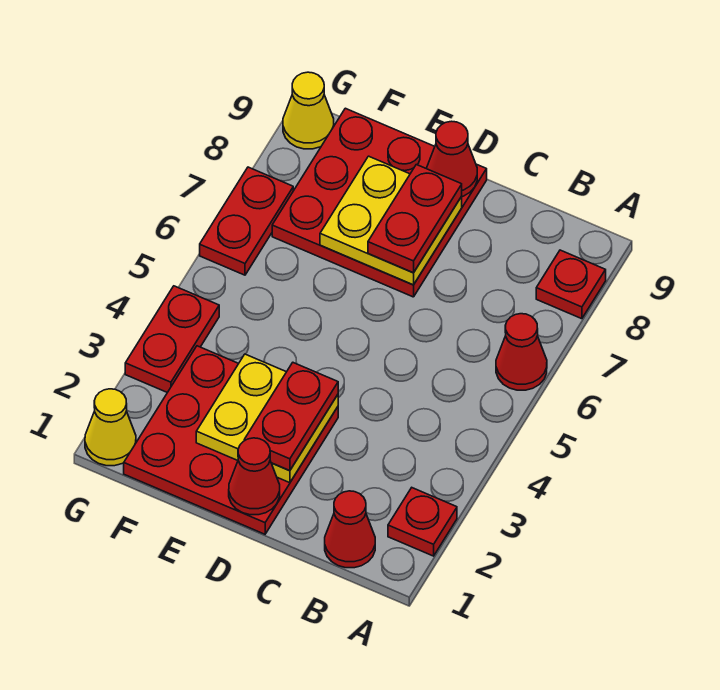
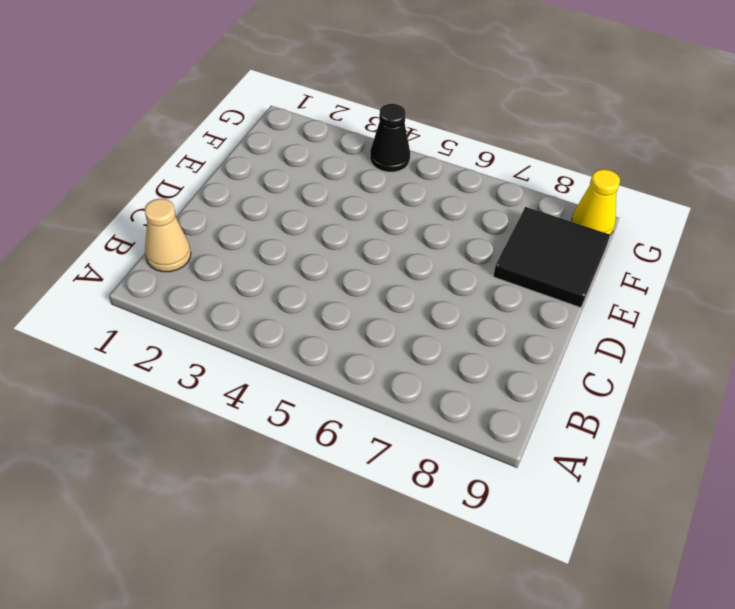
tan 1x1 cone [144,199,191,272] -> red 1x1 cone [325,491,375,568]
black 2x2 tile [493,207,610,308] -> red 3x3 plate [272,108,487,297]
black 1x1 cone [370,104,410,172] -> red 1x2 plate [125,286,219,393]
none -> red 1x1 plate [388,488,457,556]
none -> red 1x1 cone [496,314,547,390]
none -> red 1x1 plate [536,250,606,319]

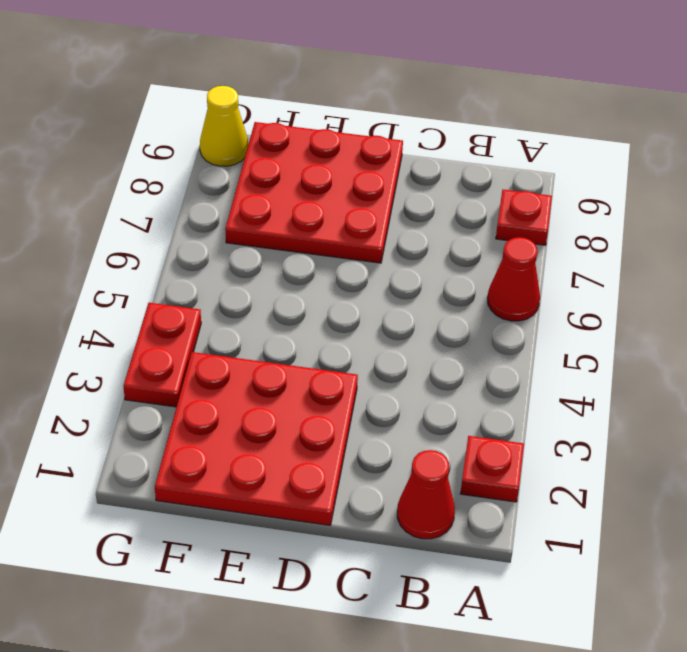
none -> yellow 1x1 cone [85,389,136,466]
none -> red 1x2 plate [200,167,293,275]
none -> red 1x1 cone [229,438,280,515]

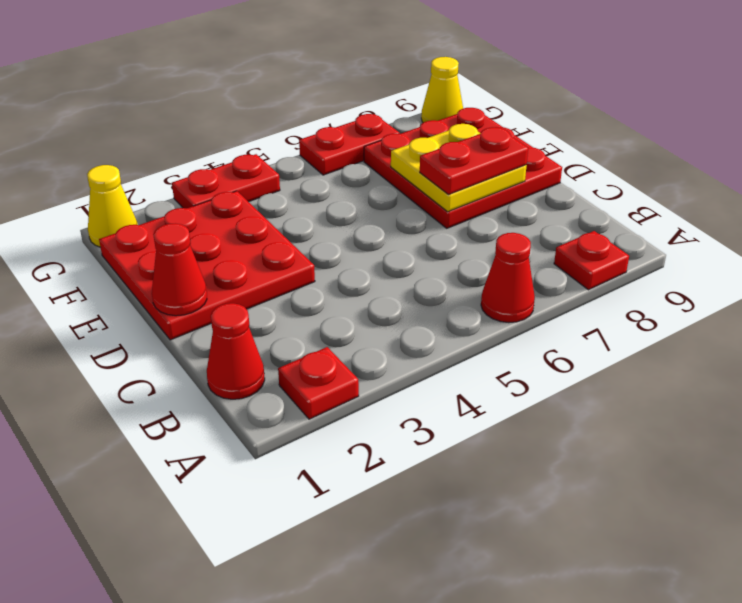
none -> yellow 2x2 plate [196,354,338,483]
none -> red 1x1 cone [427,121,477,197]
none -> red 1x2 plate [244,363,338,471]

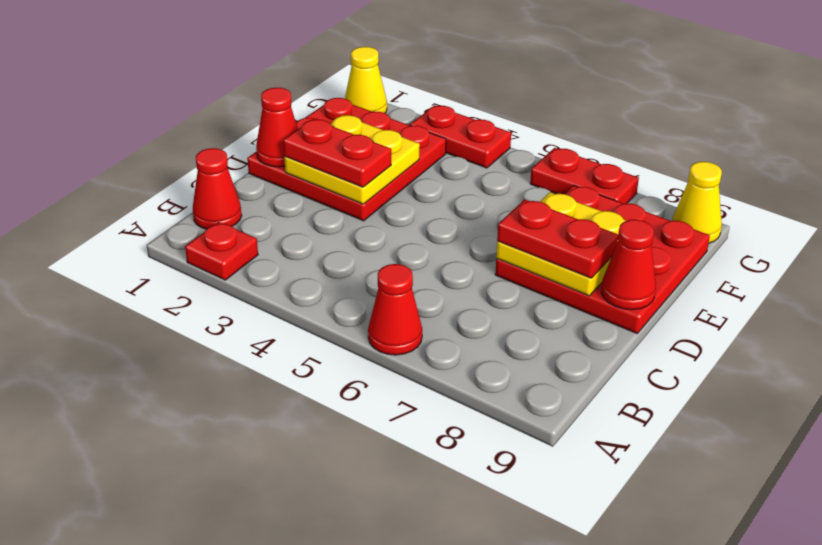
none -> red 1x1 plate [536,250,606,319]

